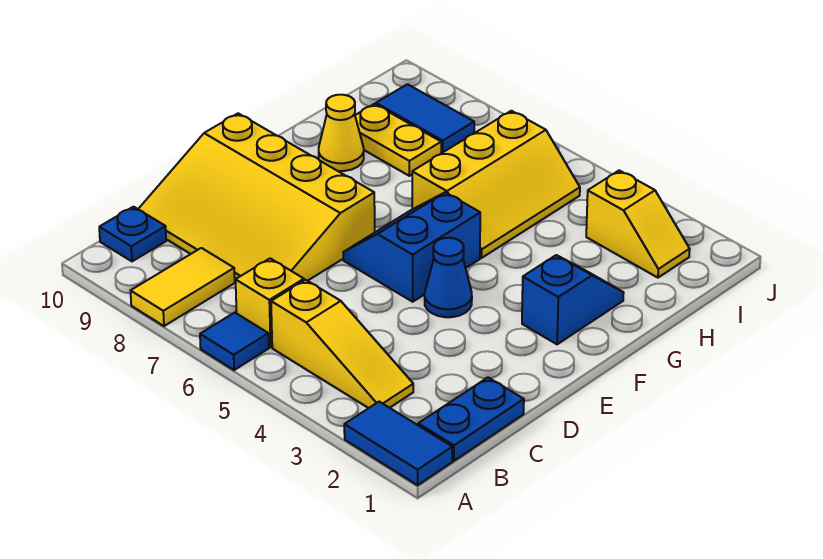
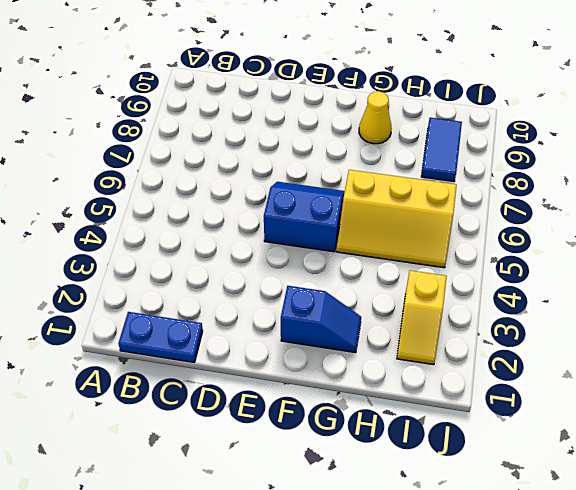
none -> blue 1x2 tile [344,402,452,485]
none -> blue 1x1 tile [200,313,269,370]
none -> yellow 1x2 tile [131,248,235,326]

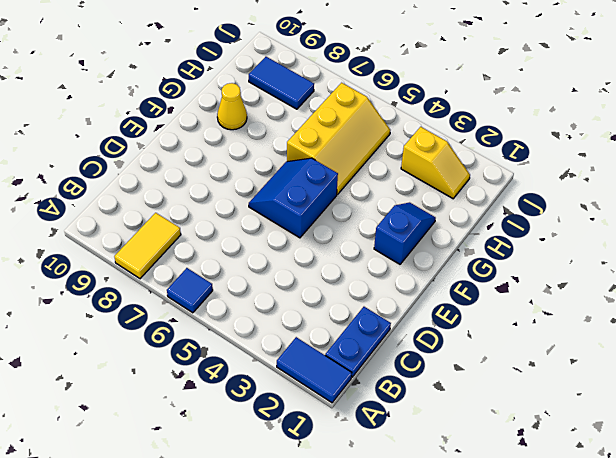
none -> yellow 1x3 slope [271,280,413,408]
none -> yellow 1x1 brick [236,258,304,347]
none -> blue 1x1 plate [99,207,166,261]

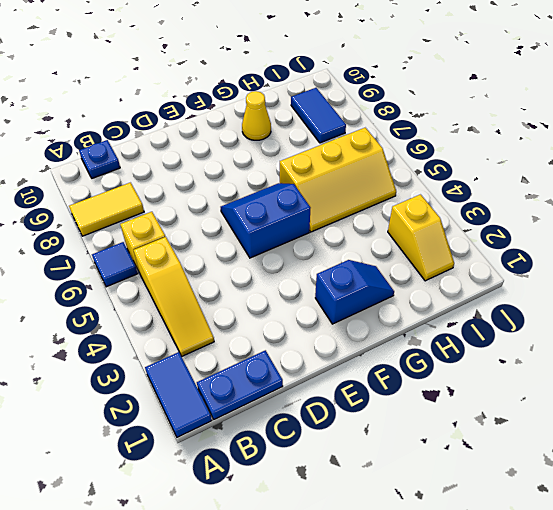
none -> yellow 3x4 slope [138,113,375,282]
none -> blue 1x1 cone [425,238,472,317]
none -> yellow 1x2 plate [355,104,441,176]

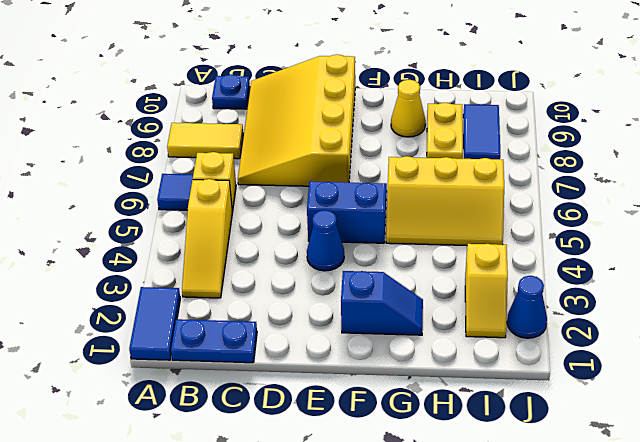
blue 1x1 cone [507,276,547,338] -> none

